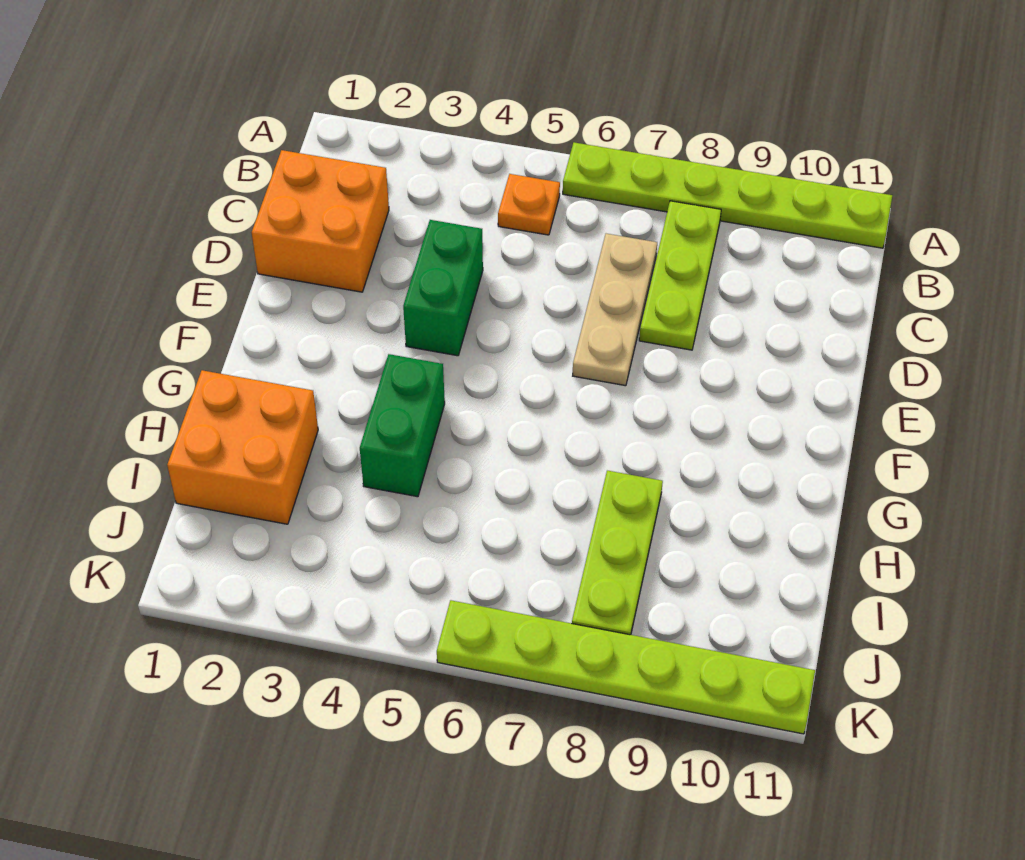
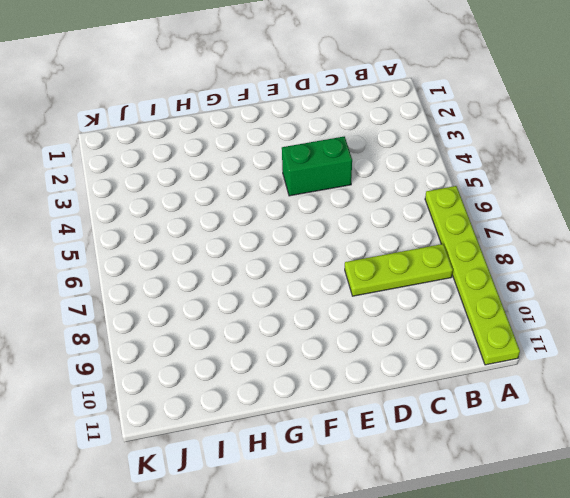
none -> orange 1x1 plate [498,174,560,235]
none -> orange 2x2 brick [252,150,389,292]

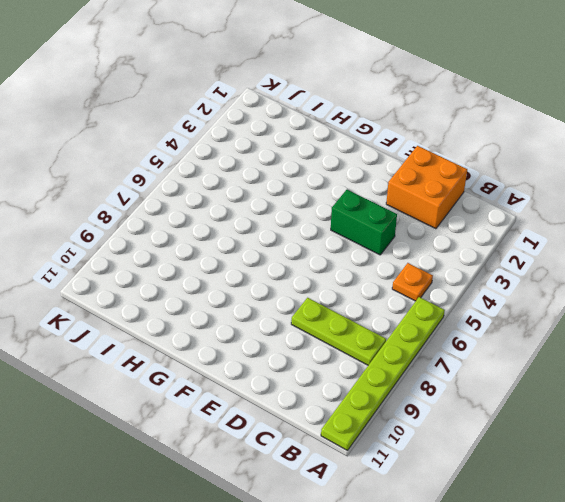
none -> tan 1x3 plate [573,234,657,386]
none -> green 1x2 brick [360,354,445,497]

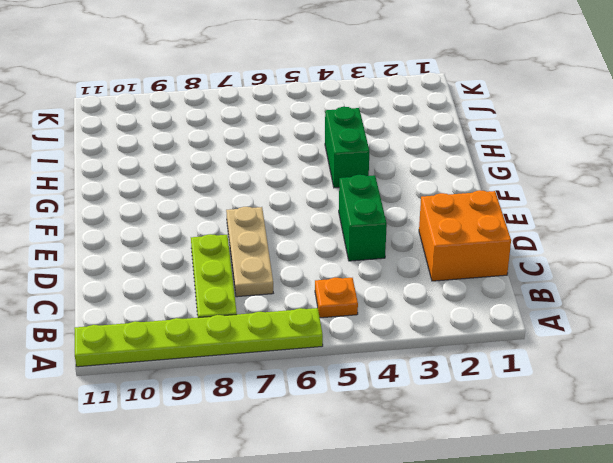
none -> orange 2x2 brick [167,370,318,524]
none -> lime 1x3 plate [572,471,663,635]

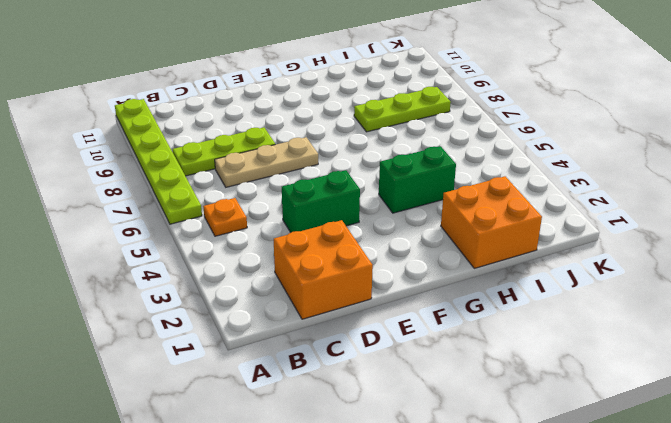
none -> lime 1x6 plate [437,600,815,734]

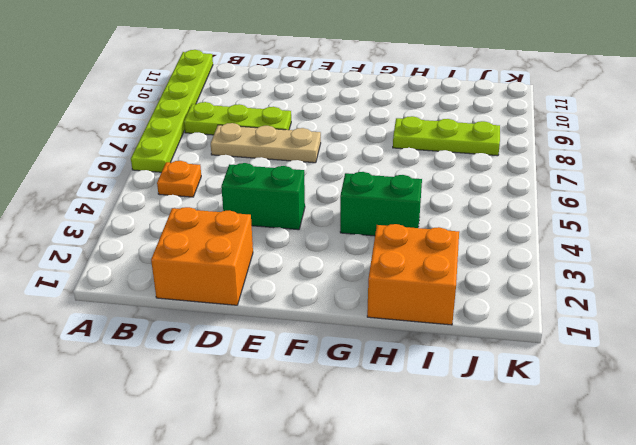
none -> lime 1x6 plate [437,600,815,734]

